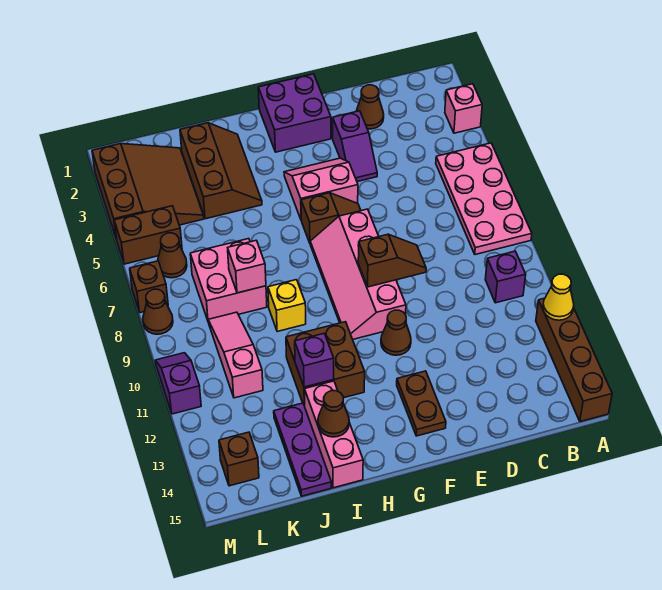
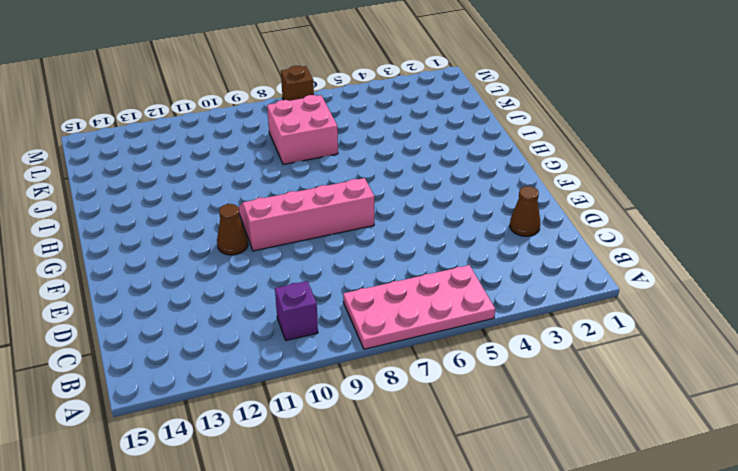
none -> pink 1x1 brick [445,84,482,133]
none -> brown 1x4 brick [536,298,612,422]
none -> purple 1x2 slope [333,111,377,182]
none -> purple 2x2 brick [258,74,331,152]

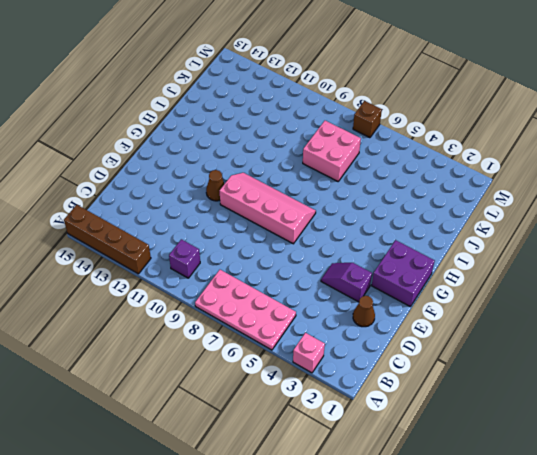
none -> pink 2x2 slope [284,158,358,219]
none -> brown 1x2 slope [301,193,361,243]
none -> brown 1x2 plate [397,371,446,436]
none -> brown 2x2 brick [286,322,365,406]

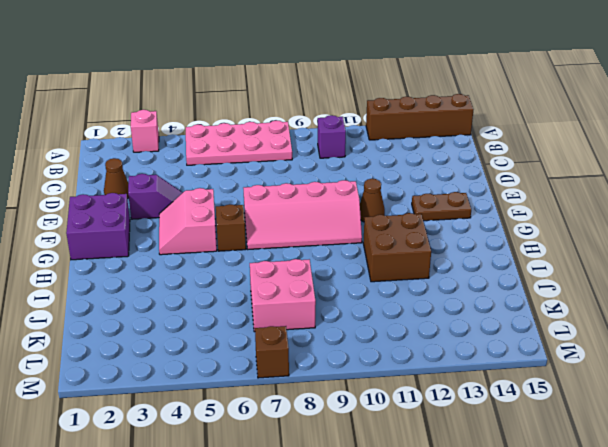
none -> brown 2x3 slope [180,123,262,219]
none -> yellow 1x1 brick [268,280,306,332]
none -> pink 1x3 brick [305,381,363,488]
none -> purple 1x3 plate [274,403,331,496]

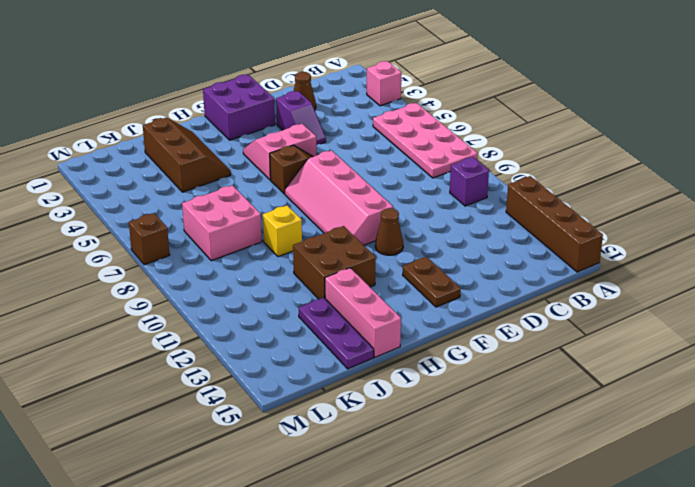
none -> brown 3x3 slope [92,144,204,239]
none -> pink 1x3 slope [208,312,263,398]
none -> brown 1x2 brick [114,206,182,264]
none -> brown 1x1 cone [158,233,187,278]

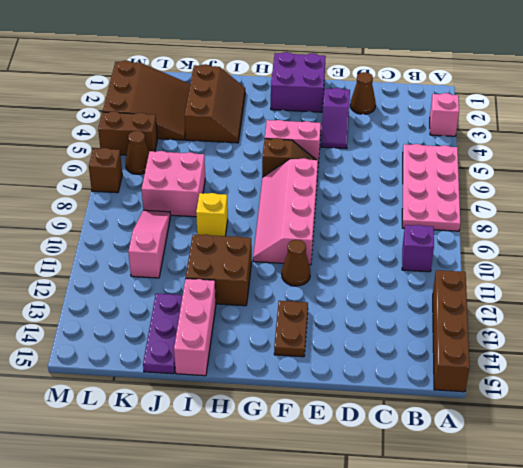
none -> brown 1x1 brick [219,432,259,486]
none -> brown 1x1 cone [143,289,173,334]
none -> purple 1x2 slope [155,353,201,414]
none -> yellow 1x1 cone [543,274,574,320]

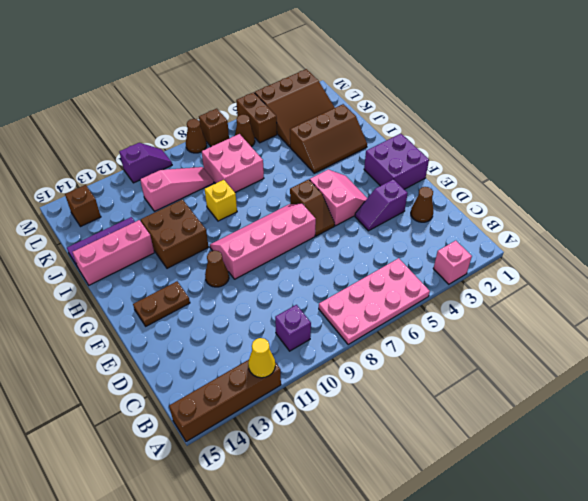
none -> brown 1x2 slope [358,234,426,287]
none -> purple 1x1 brick [295,334,334,387]
none -> brown 1x1 cone [318,391,349,437]
none -> pink 1x1 brick [228,240,266,293]

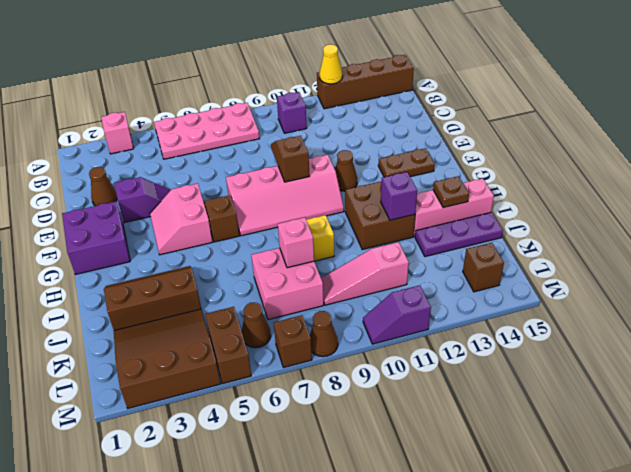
brown 1x1 plate [433,176,469,208] -> brown 1x1 cone [318,391,349,437]

